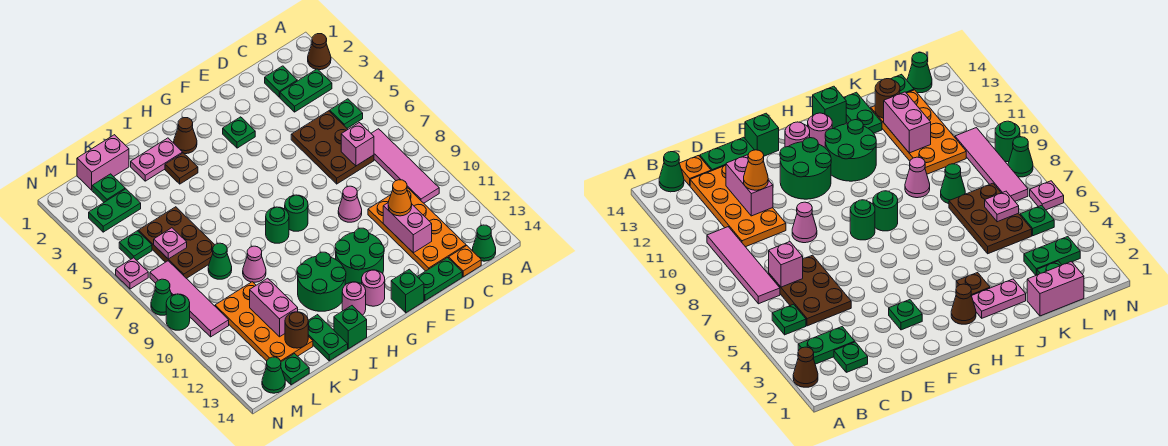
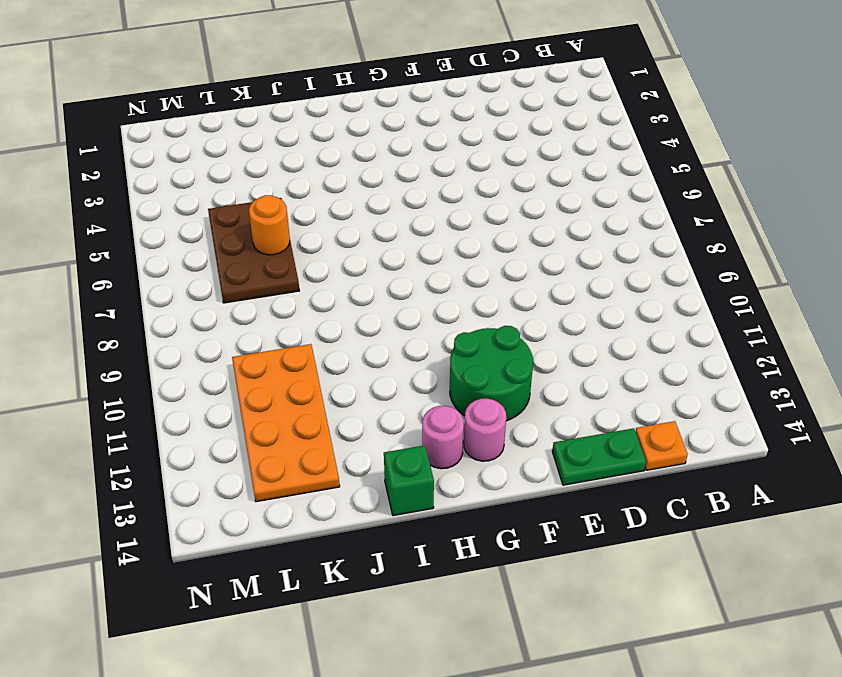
orange 1x1 round brick [249,195,290,255] -> none
none -> brown 1x1 cone [308,34,331,70]
none -> green 1x2 plate [280,69,332,112]
none -> green 1x1 plate [330,99,363,128]
none -> pink 1x4 tile [371,129,439,203]

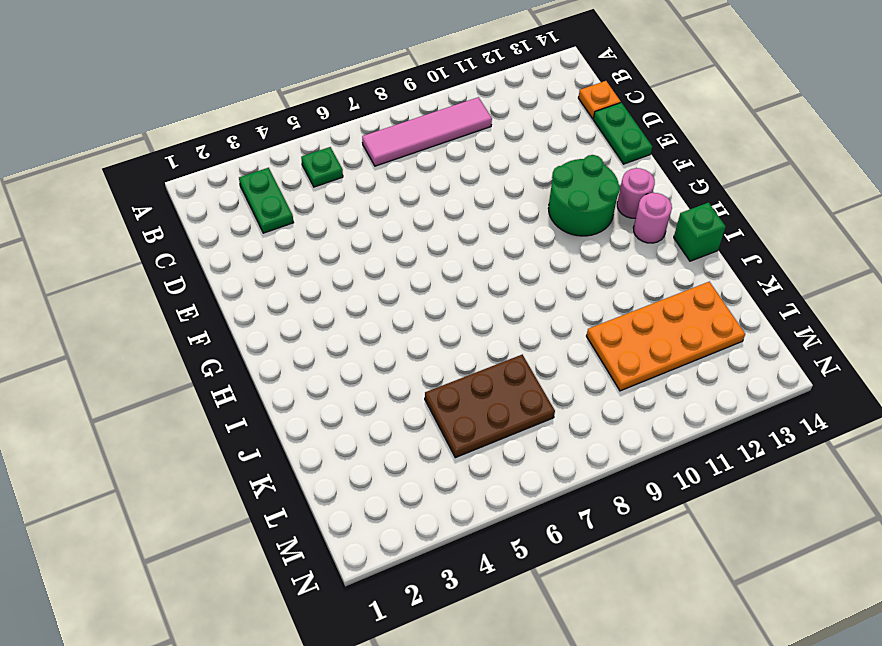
none -> brown 1x1 cone [308,34,331,70]
none -> green 1x1 cone [472,225,496,261]
none -> green 1x1 plate [265,66,297,97]
none -> brown 2x3 plate [291,111,374,184]

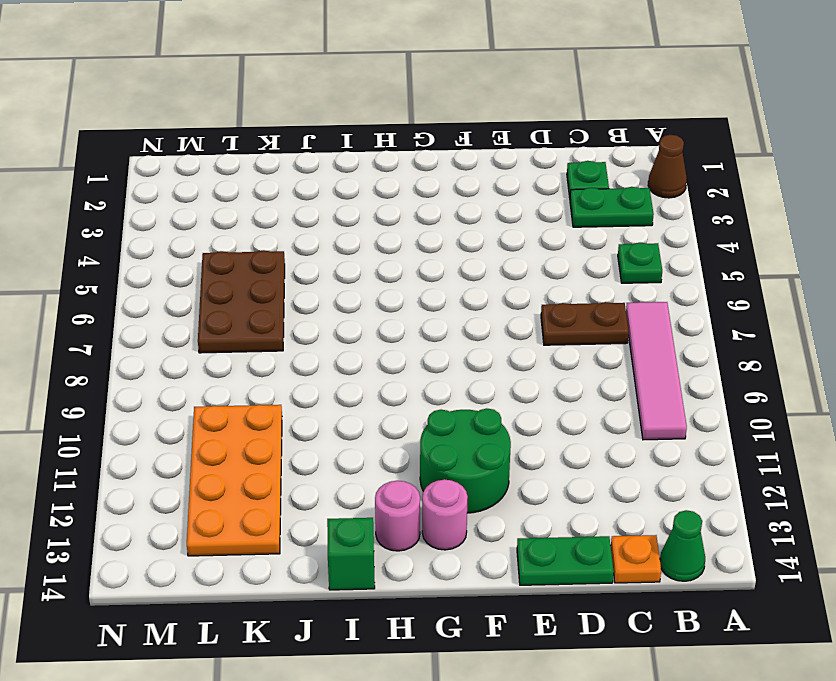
brown 1x2 plate [541,302,629,345] -> brown 2x3 plate [291,111,374,184]
none -> orange 2x4 plate [368,188,466,271]
none -> pink 1x1 cone [338,186,362,222]
none -> green 1x1 plate [223,117,255,148]
none -> green 1x1 brick [391,269,424,313]

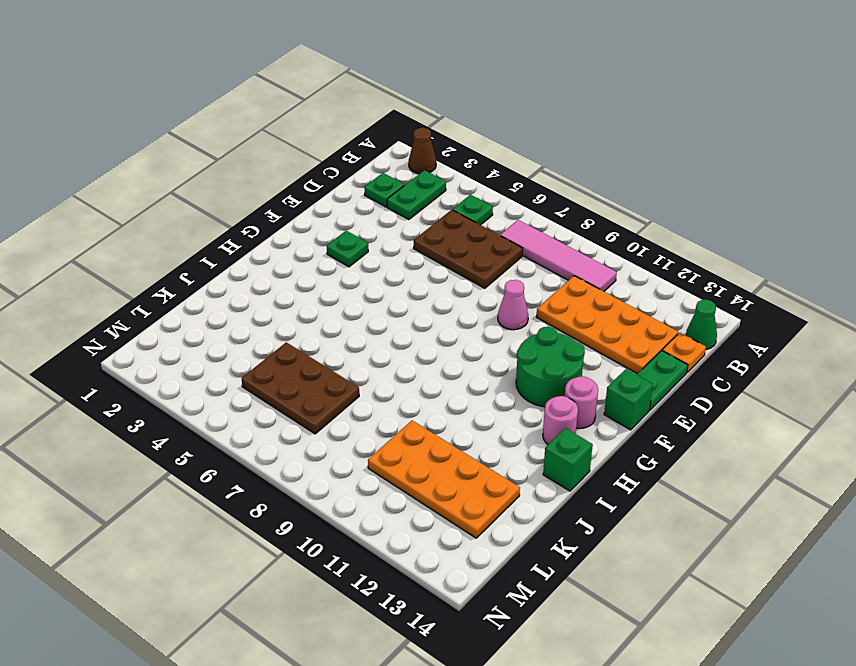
none -> green 1x1 round brick [285,195,308,231]
none -> brown 1x1 cone [174,118,197,154]
none -> green 1x1 round brick [266,207,289,243]
none -> green 2x2 round brick [297,252,346,311]

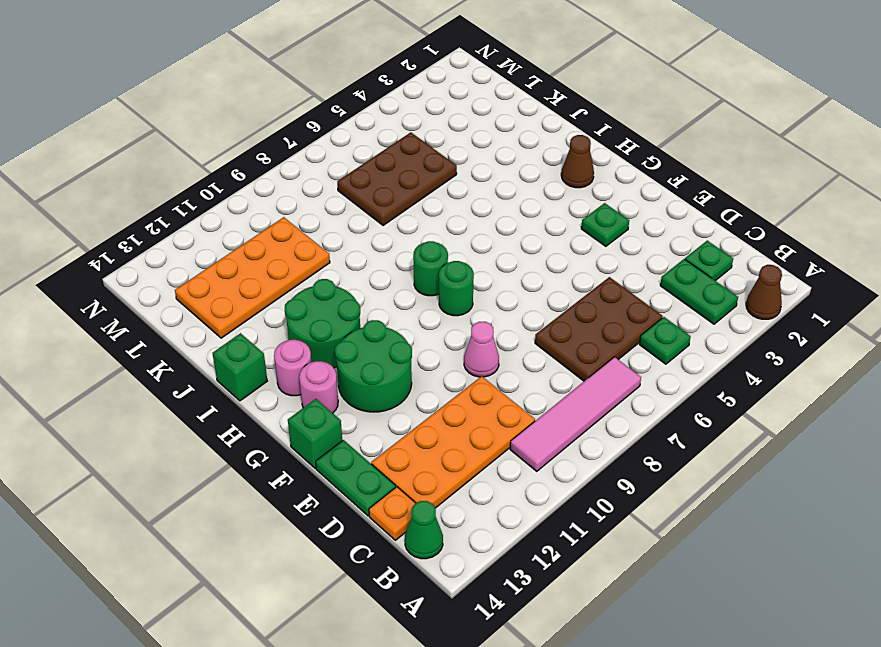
none -> pink 1x2 plate [131,138,183,181]
none -> brown 1x1 plate [165,153,198,184]
none -> pink 1x1 cone [243,246,266,282]
none -> green 1x2 plate [308,315,348,361]

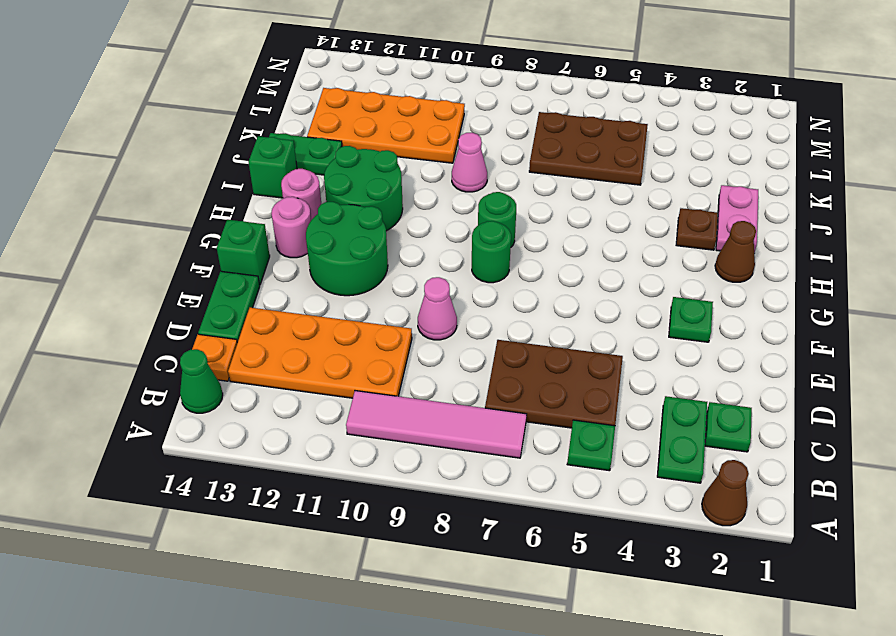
none -> pink 1x2 brick [77,135,129,190]
none -> green 1x1 cone [208,243,232,279]
none -> green 1x1 plate [92,174,125,202]
none -> green 1x2 plate [89,189,141,232]

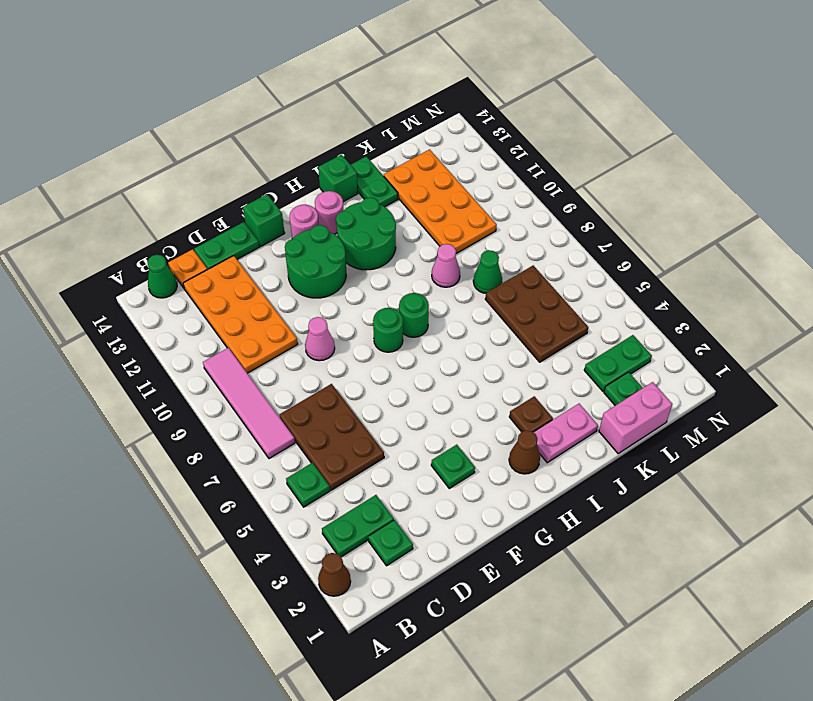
none -> green 1x1 plate [281,354,309,385]
none -> green 1x1 plate [119,231,152,260]
none -> pink 1x4 tile [150,261,229,337]
none -> green 1x1 cone [262,357,285,393]

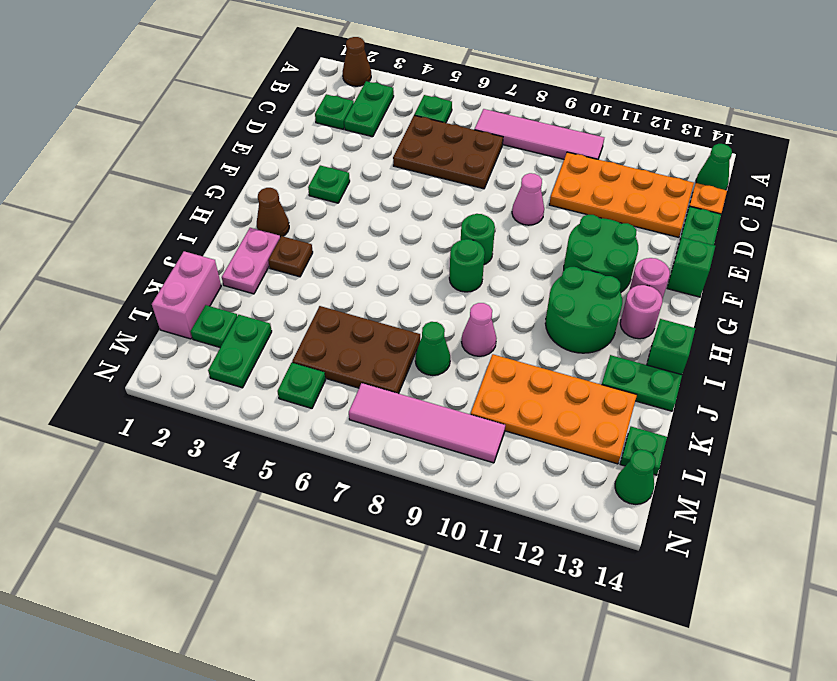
none -> pink 1x1 plate [116,258,148,289]
none -> green 1x1 cone [151,279,172,315]
none -> green 1x1 round brick [166,294,190,330]
none -> pink 1x1 brick [341,123,374,166]

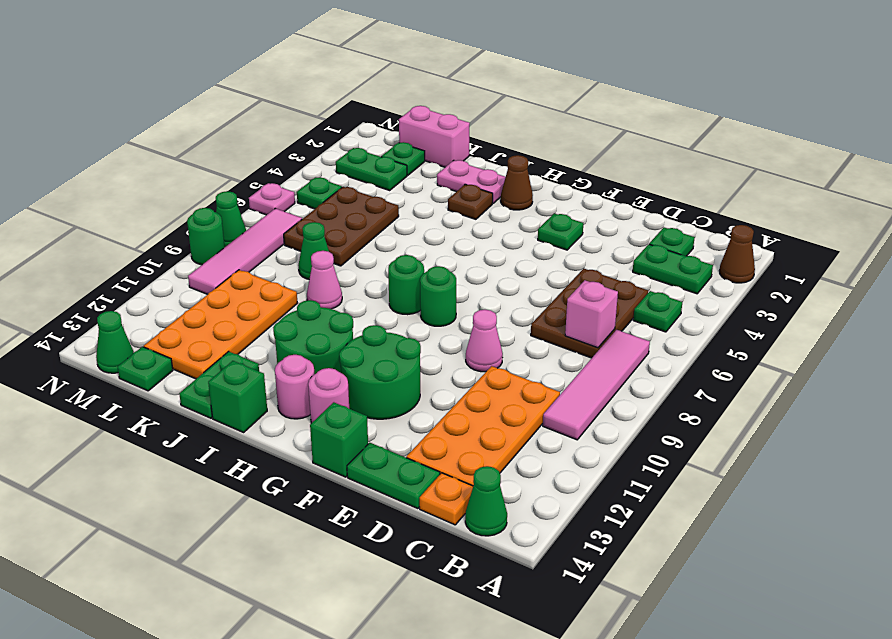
none -> pink 1x2 brick [383,203,432,253]
none -> pink 1x2 brick [250,278,298,337]
none -> brown 1x1 round brick [285,312,308,348]
none -> pink 1x1 plate [154,228,187,259]

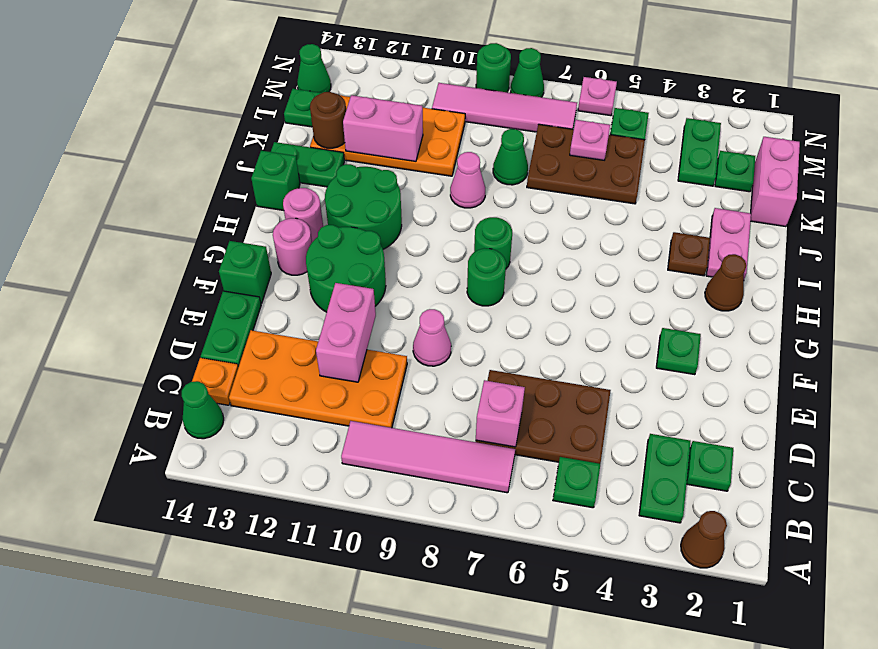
pink 1x2 brick [316,283,376,382] -> pink 1x2 brick turned to [383,203,432,253]
none -> orange 1x1 cone [388,180,412,216]

